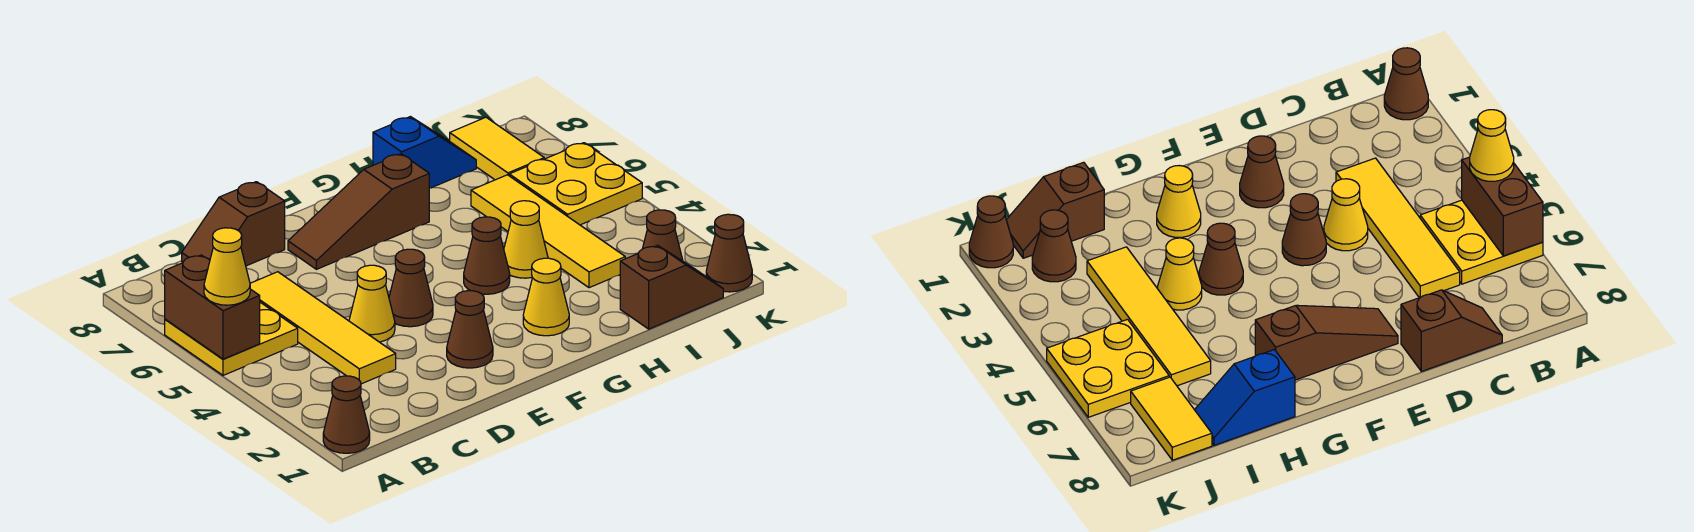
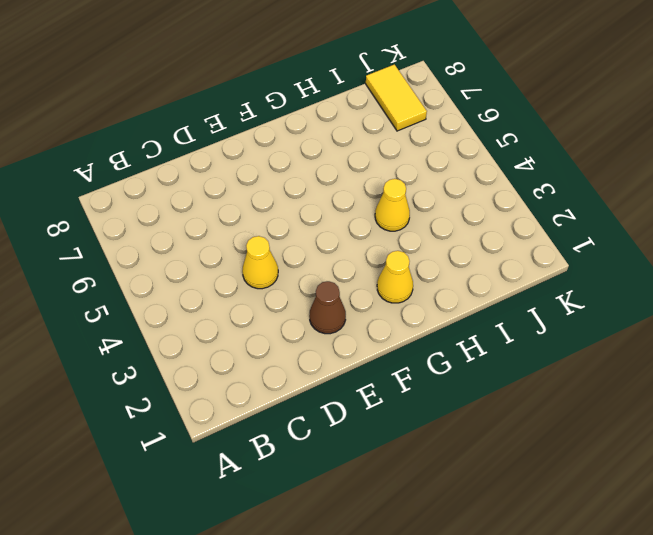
none -> brown 1x1 cone [323,376,370,453]
none -> yellow 2x2 plate [165,302,298,375]
none -> yellow 1x4 tile [250,272,396,384]

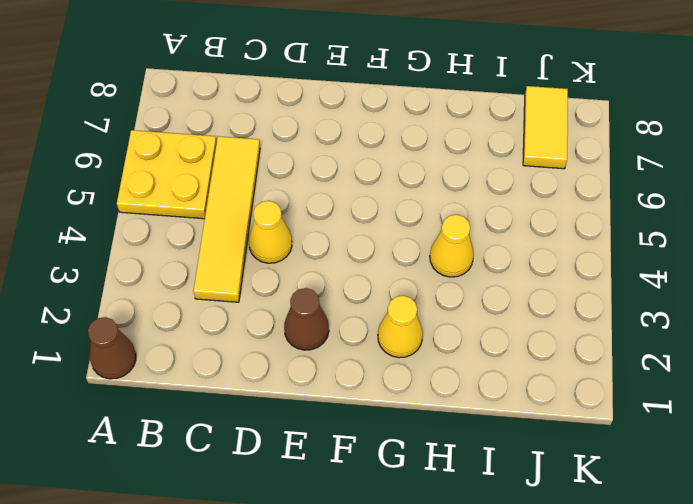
none -> brown 1x2 slope [182,182,285,266]
none -> brown 1x1 cone [389,249,433,327]
none -> brown 1x3 slope [288,154,429,269]

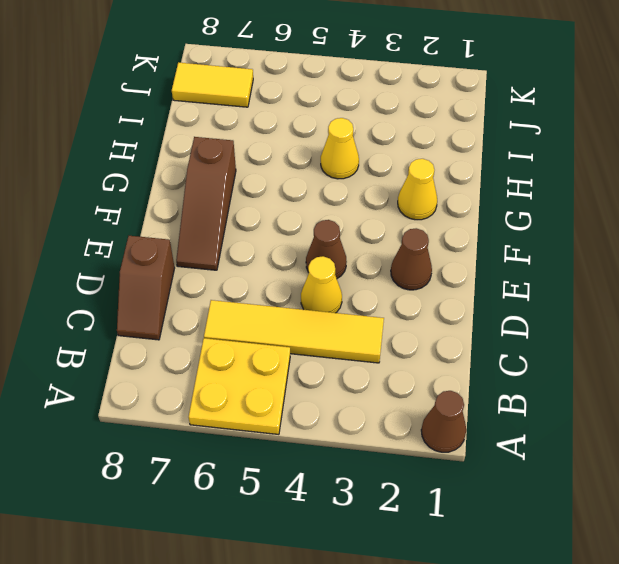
none -> brown 1x1 cone [464,217,510,294]
none -> blue 1x2 slope [373,117,476,188]
none -> brown 1x2 slope [620,245,723,329]

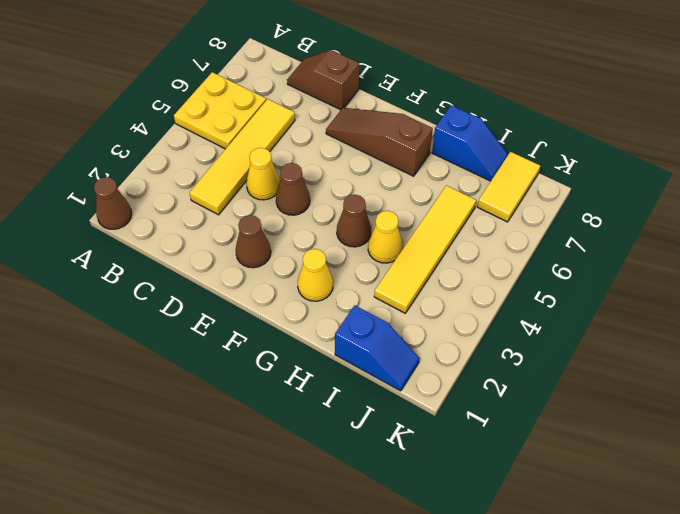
blue 1x2 slope [335,305,420,391] -> brown 1x2 slope [620,245,723,329]
none -> brown 1x1 cone [643,210,683,261]
none -> yellow 2x2 plate [509,143,642,225]
none -> brown 1x1 cone [706,214,752,292]

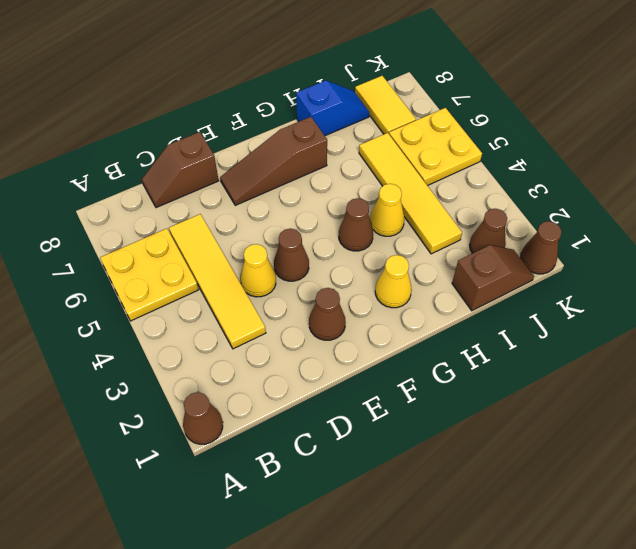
none -> brown 1x2 brick [165,255,260,359]
none -> yellow 1x1 cone [204,228,250,305]

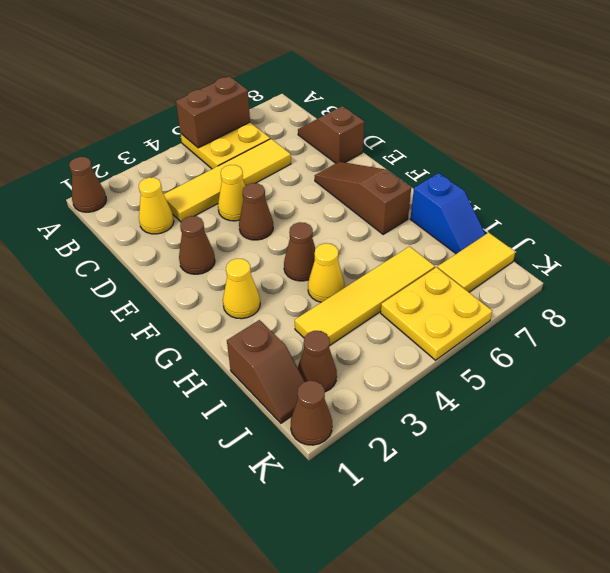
yellow 1x1 cone [139,177,174,234] -> yellow 1x1 cone moved to [204,228,250,305]

